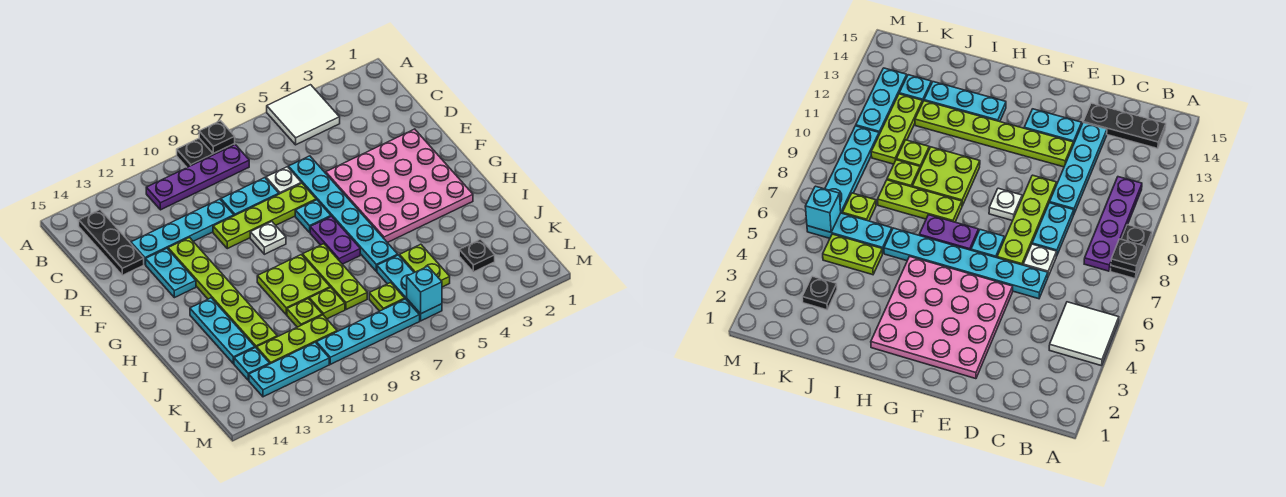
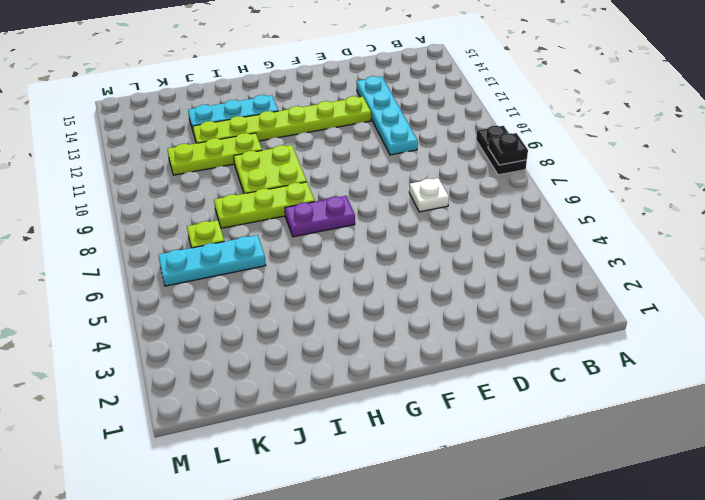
lime 1x3 plate [167,133,262,175] -> lime 1x3 plate turned to [257,315,337,364]
none -> white 2x2 tile [267,85,340,145]
none -> purple 1x4 plate [146,145,249,210]
none -> black 1x3 plate [79,210,144,275]
none -> cyan 1x6 plate [288,156,398,271]

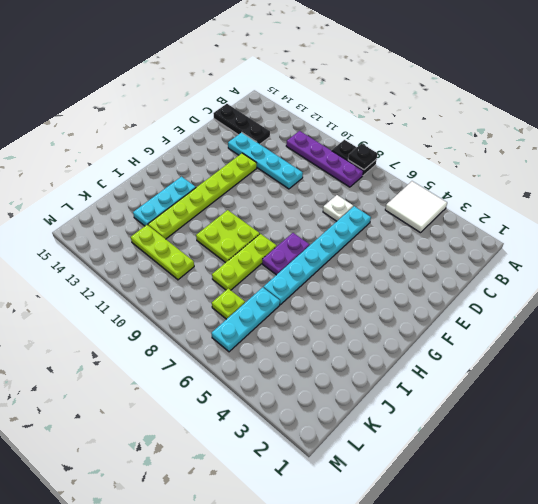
black 1x3 plate [213,104,270,144] -> black 1x3 plate turned to [79,210,144,275]
none -> cyan 1x2 plate [221,178,279,216]
none -> pink 4x4 plate [326,129,473,243]
none -> lime 1x4 plate [213,183,316,249]
none -> cyan 1x2 plate [146,248,196,298]

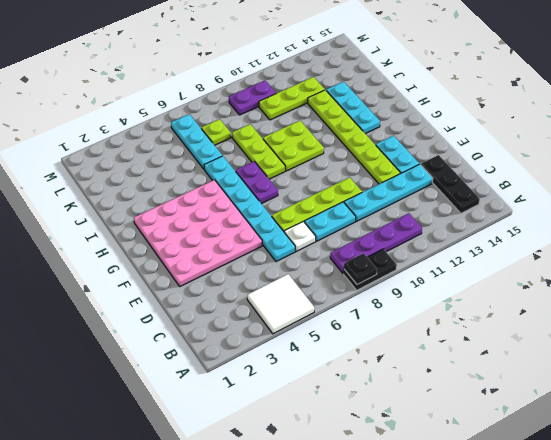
purple 1x2 plate [229,81,276,115] -> cyan 1x4 plate [316,299,420,364]
none -> cyan 1x1 plate [295,200,331,232]
none -> white 1x1 plate [250,222,286,254]
none -> lime 1x2 plate [400,244,450,287]
none -> lime 1x1 plate [309,288,345,319]

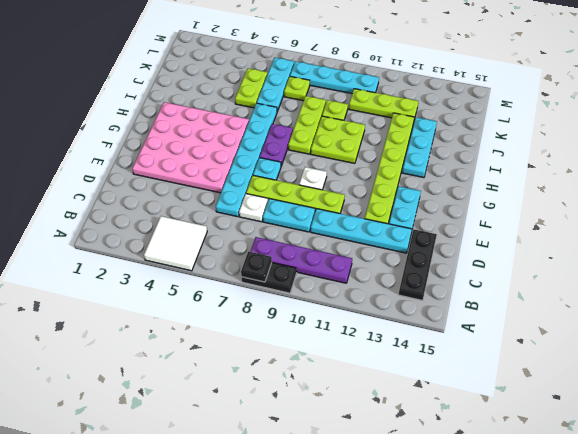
none -> lime 1x1 plate [287,298,322,327]
none -> black 1x1 plate [459,239,495,272]
none -> cyan 1x1 plate [234,348,270,380]
none -> cyan 1x3 plate [249,342,329,397]

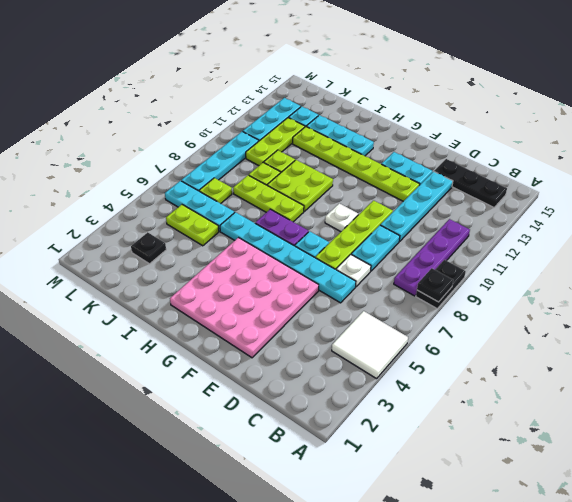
none -> cyan 1x1 brick [407,266,442,314]

